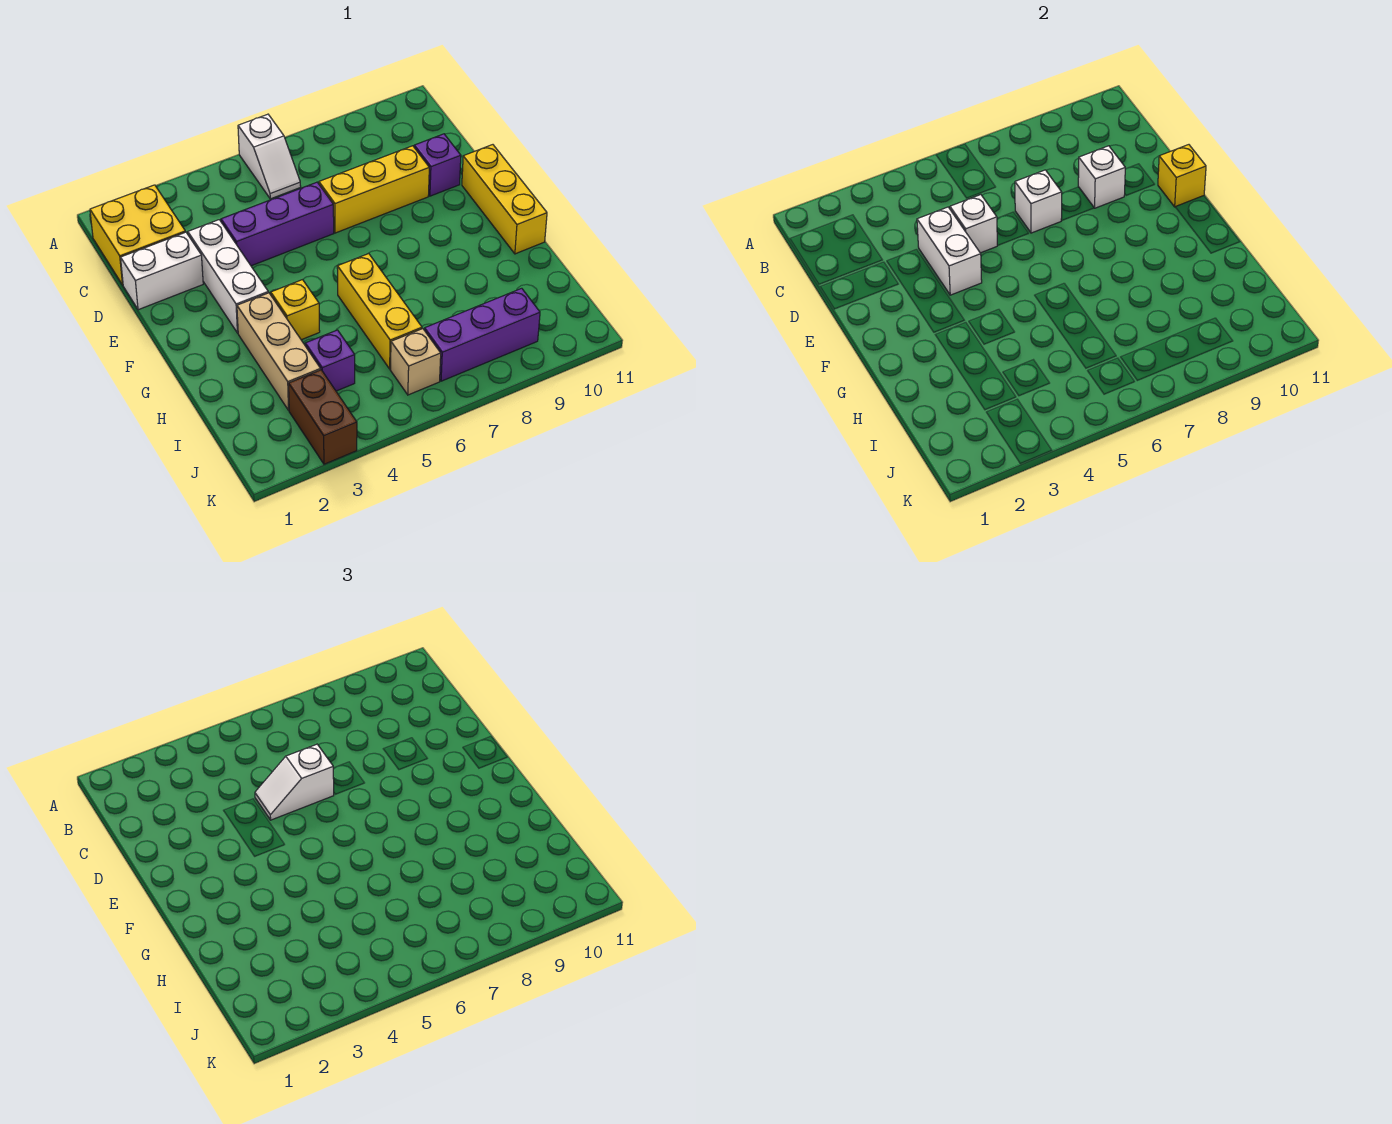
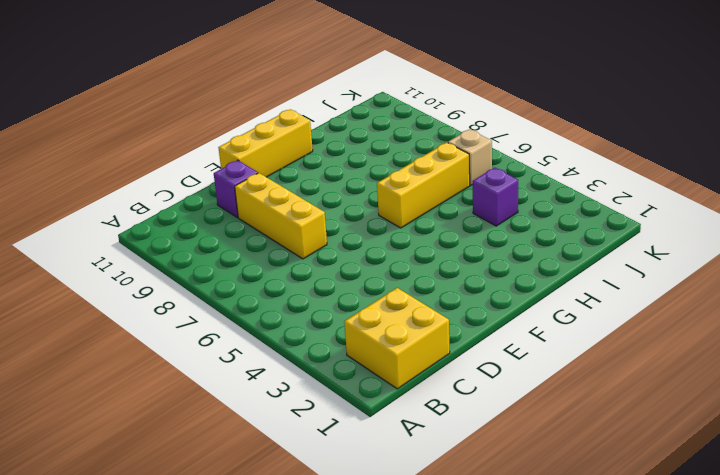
none -> white 1x2 slope [238,114,301,199]
none -> white 1x2 brick [121,232,203,310]
none -> white 1x3 brick [188,220,268,333]

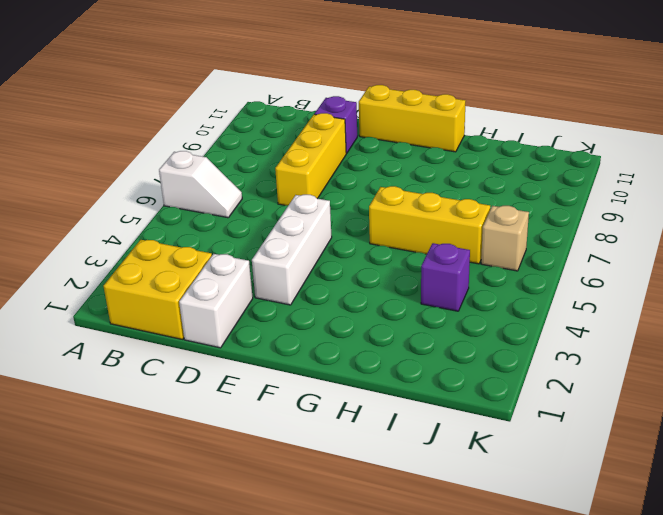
white 1x3 brick [252,195,332,305] -> white 1x3 brick turned to [188,220,268,333]
none -> purple 1x3 brick [221,182,334,266]
none -> tan 1x3 brick [237,293,321,410]
none -> yellow 1x1 brick [271,280,320,340]

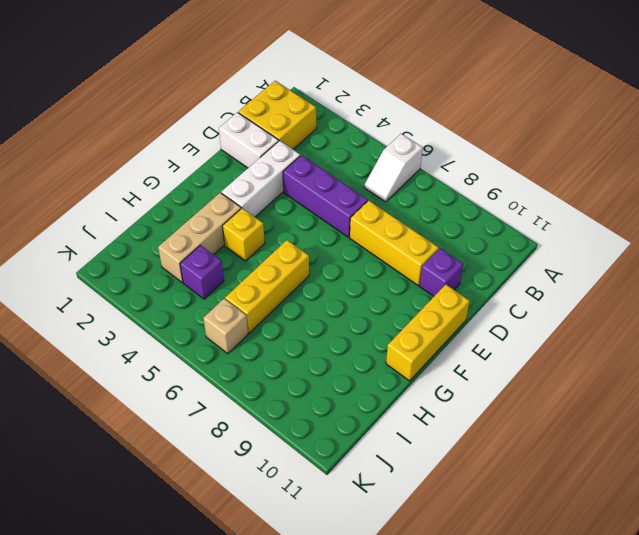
none -> brown 1x2 brick [289,370,357,464]
none -> purple 1x3 brick [424,288,540,381]
none -> white 1x2 brick [917,207,982,295]

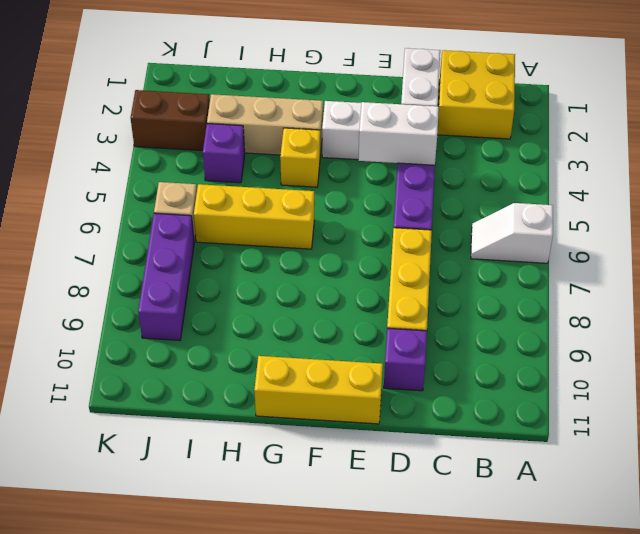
none -> white 1x1 brick [950,195,997,253]
none -> white 1x1 brick [1015,170,1062,233]
none -> white 1x1 brick [1078,146,1125,208]

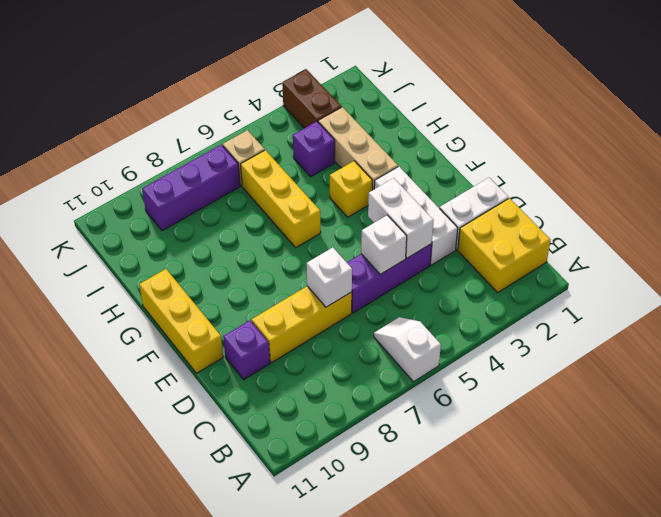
none -> white 1x1 brick [1078,146,1125,208]
none -> yellow 1x1 brick [1158,145,1206,207]
none -> white 1x2 slope [255,744,334,820]

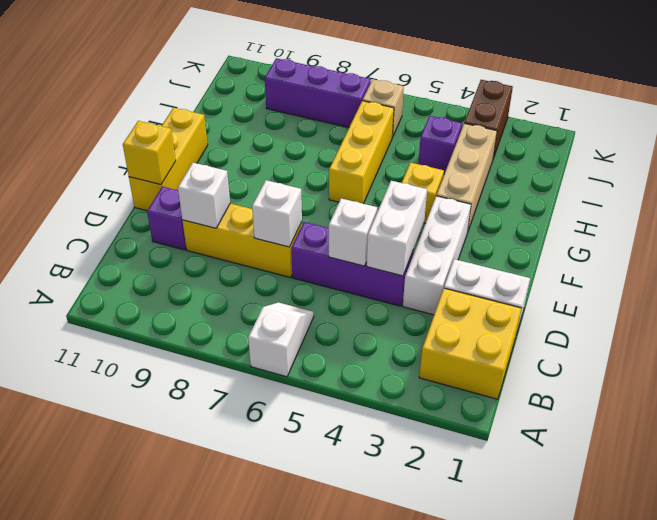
none -> white 1x2 slope [255,744,334,820]

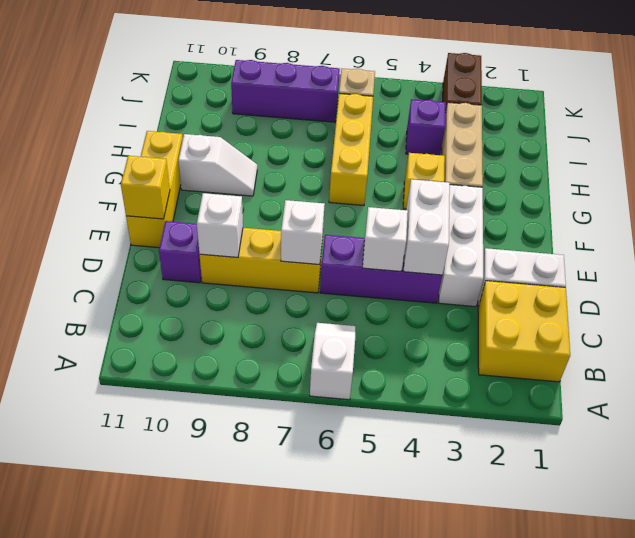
white 1x2 slope [178,134,257,196] -> white 1x2 slope moved to [255,744,334,820]

